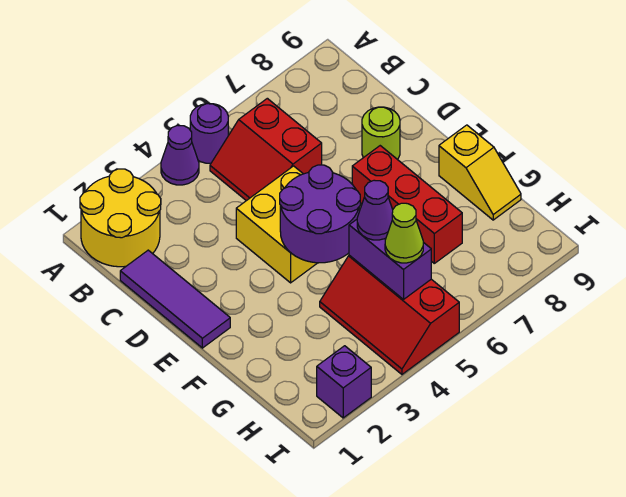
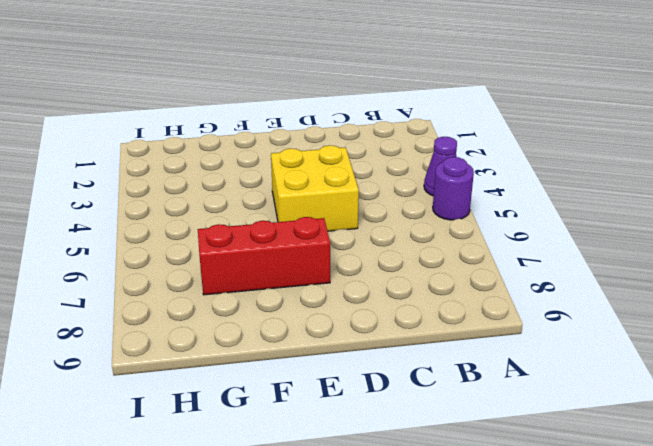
none -> yellow 2x2 round brick [80,169,161,267]
none -> red 2x2 slope [210,98,322,201]
none -> purple 1x3 tile [120,250,230,348]

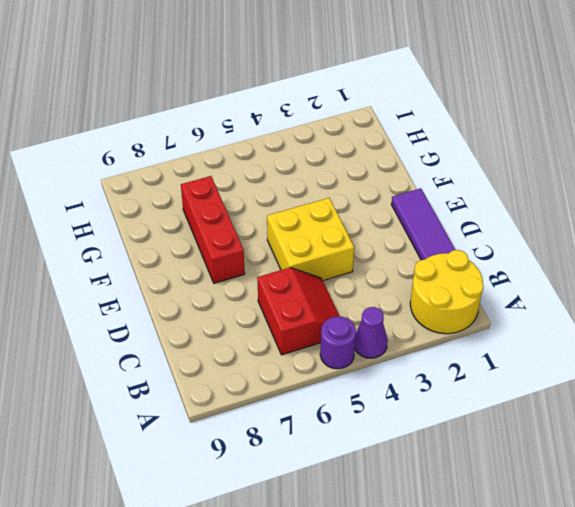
none -> lime 1x1 round brick [362,107,400,160]
none -> yellow 1x2 slope [439,125,521,220]
none -> red 2x3 slope [320,255,459,374]

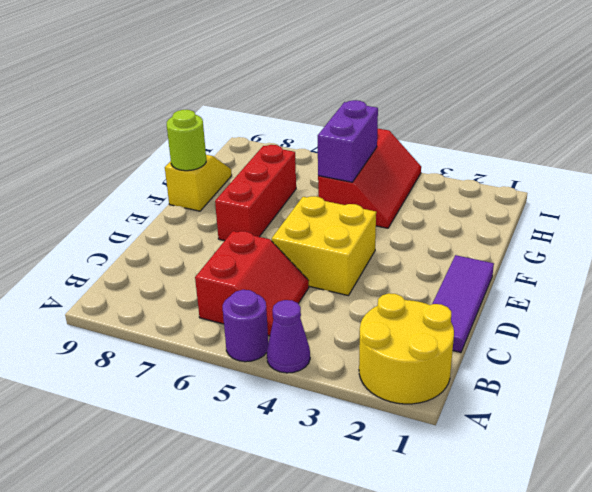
lime 1x1 round brick [167,110,206,171] -> lime 1x1 round brick moved to [362,107,400,160]
none -> purple 1x1 brick [317,346,371,418]
none -> purple 2x2 round brick [280,165,360,263]
none -> purple 1x1 cone [357,180,393,240]

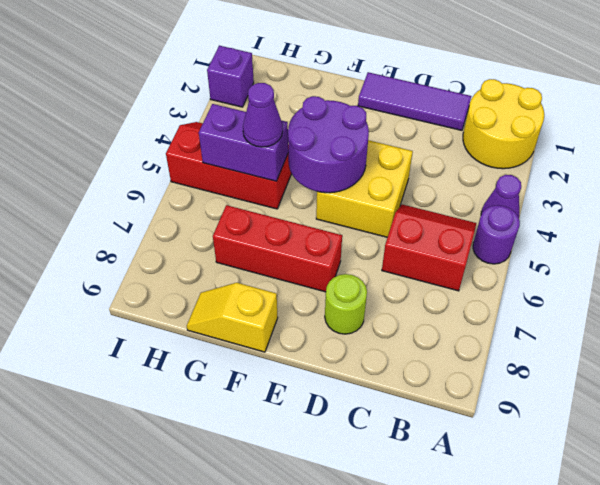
none -> lime 1x1 cone [385,203,423,263]

